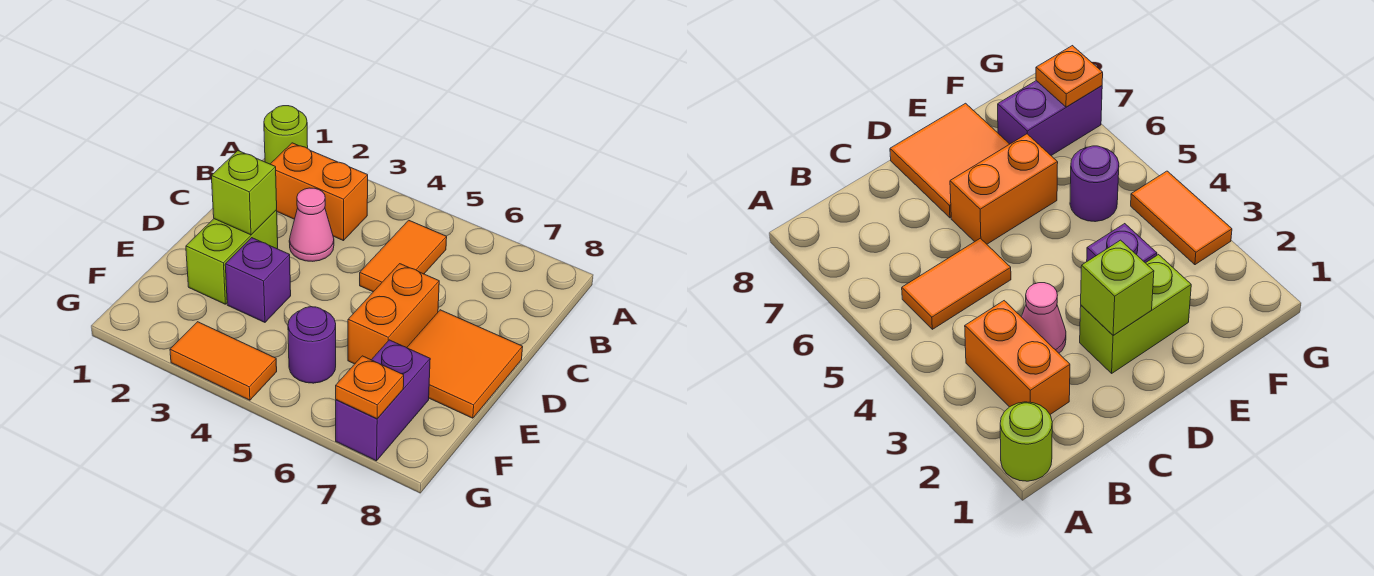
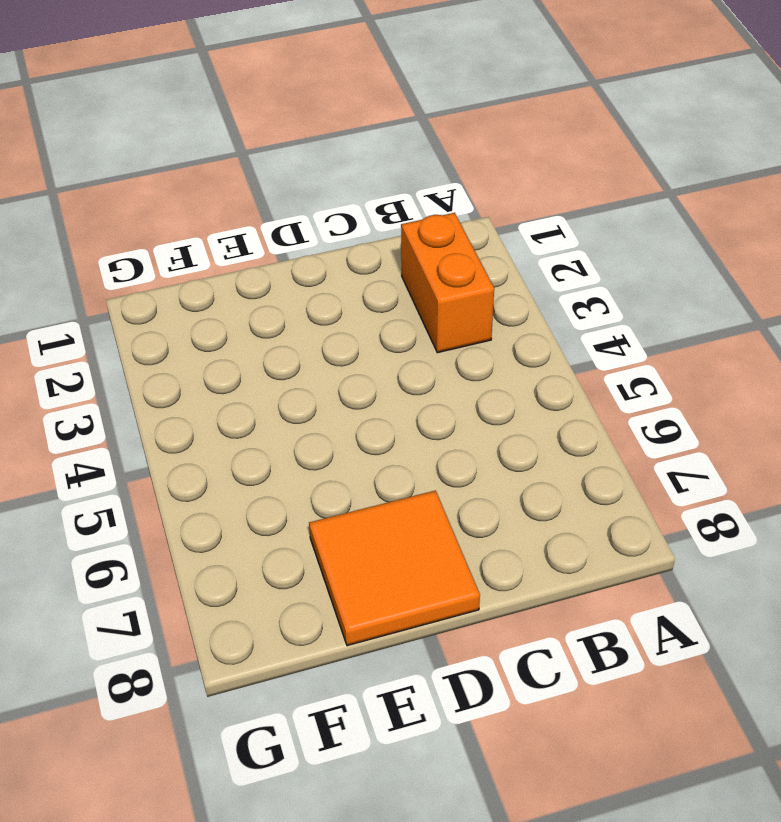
none -> lime 1x1 round brick [264,106,308,164]
none -> orange 1x2 tile [360,220,447,292]
none -> pink 1x1 cone [289,188,334,261]

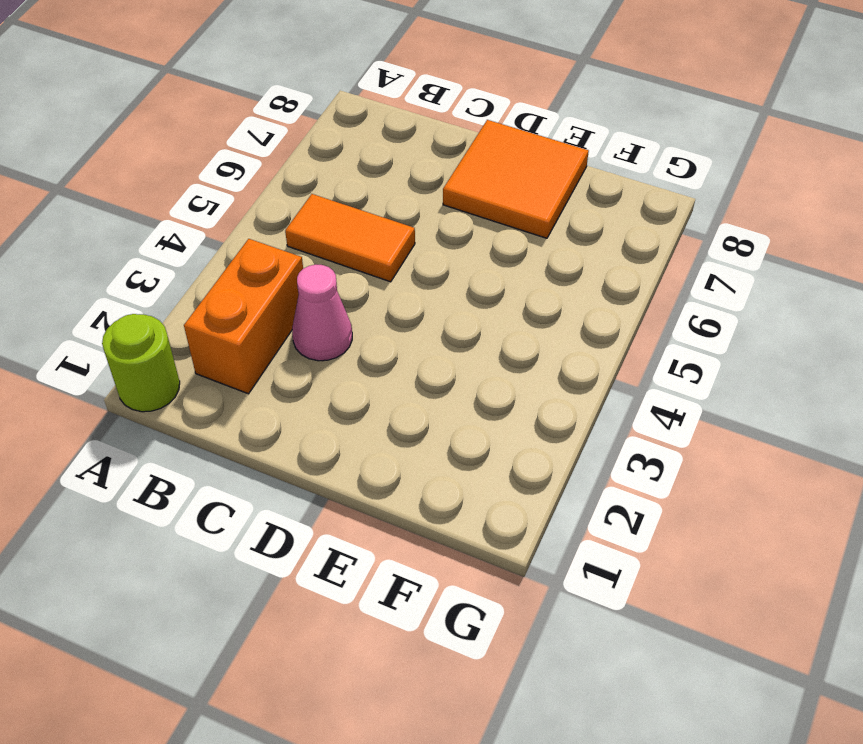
none -> lime 1x2 brick [186,210,278,304]
none -> orange 1x2 brick [348,264,439,364]
none -> purple 1x1 brick [225,238,291,322]

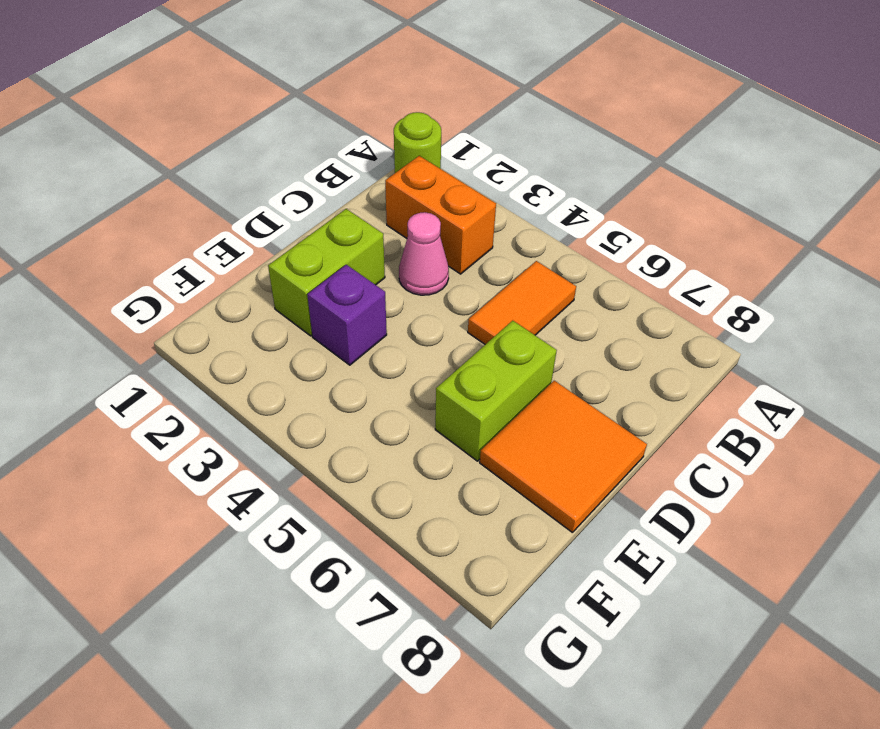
lime 1x2 brick [435,321,557,461] -> orange 1x2 brick [348,264,439,364]
none -> purple 1x1 round brick [288,307,336,383]
none -> purple 1x2 brick [336,340,430,461]
none -> orange 1x2 tile [170,322,277,400]

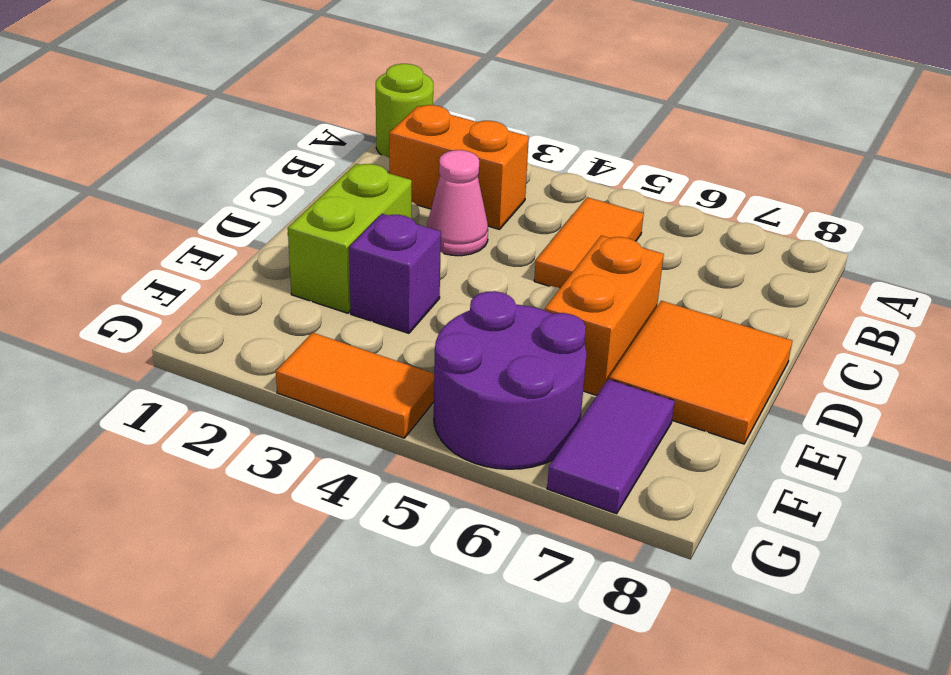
purple 2x2 round brick [434,291,586,469] -> purple 1x1 round brick [288,307,336,383]
purple 1x2 tile [547,379,675,514] -> purple 1x2 brick [336,340,430,461]
none -> lime 1x1 brick [211,151,277,235]
none -> orange 1x1 plate [336,356,404,419]

